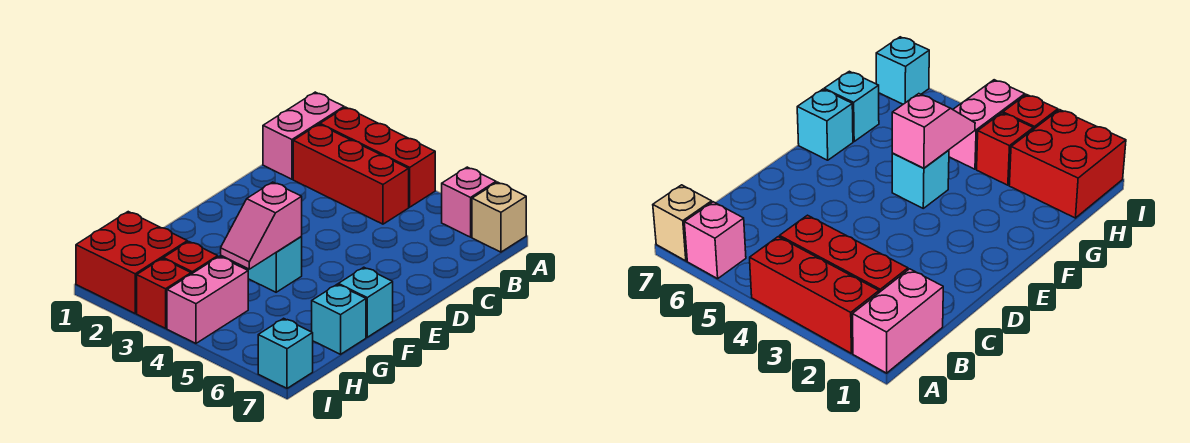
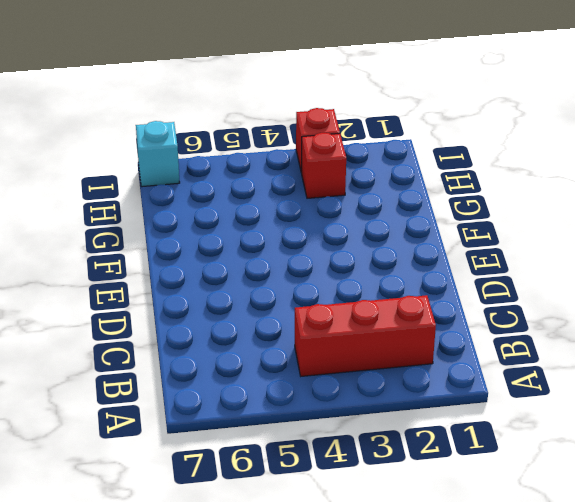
none -> pink 1x2 brick [263,92,344,179]
none -> red 1x3 brick [320,107,435,207]
none -> pink 1x1 brick [442,167,496,237]

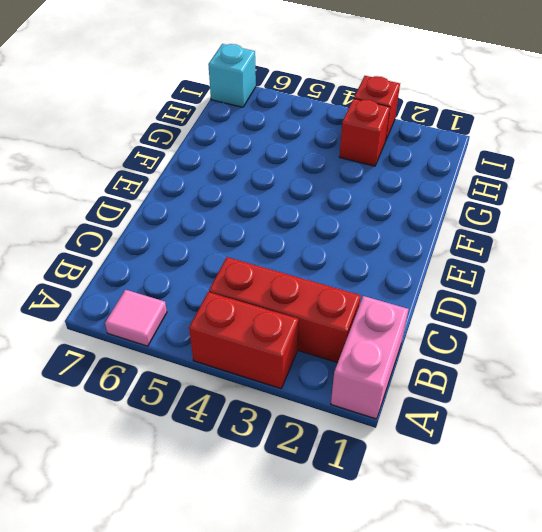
red 1x2 brick [189,292,298,389] -> red 1x3 brick [320,107,435,207]
pink 1x1 tile [105,290,167,346] -> pink 1x1 brick [442,167,496,237]
none -> tan 1x1 brick [472,182,526,252]
none -> cyan 1x1 brick [247,236,302,292]
none -> cyan 1x1 brick [338,267,393,337]

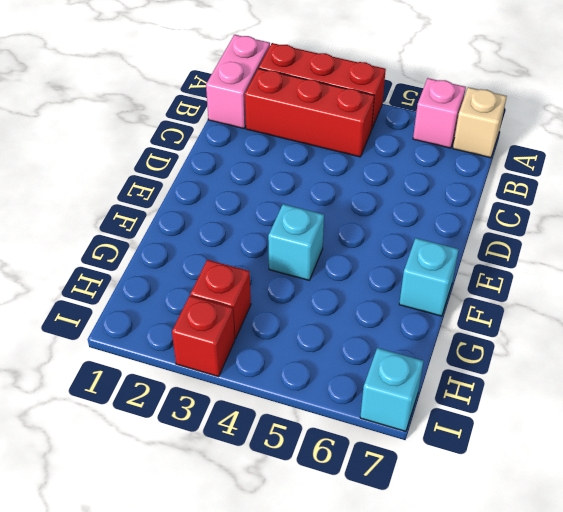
none -> cyan 1x1 brick [312,284,366,354]
none -> red 2x2 brick [76,212,187,313]
none -> pink 1x2 brick [167,256,248,343]

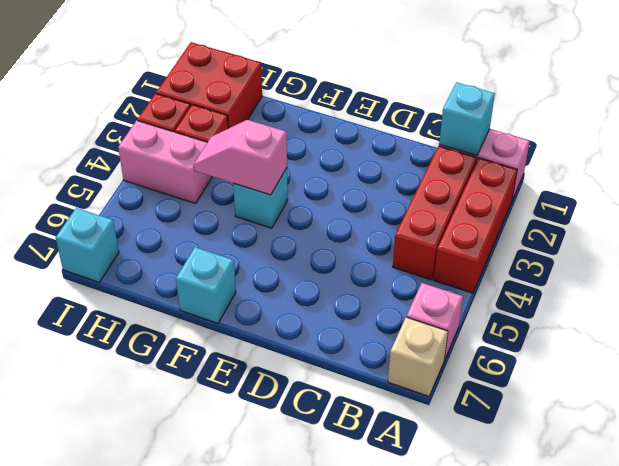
cyan 1x1 brick [439,82,495,155] -> cyan 1x1 brick moved to [312,284,366,354]

